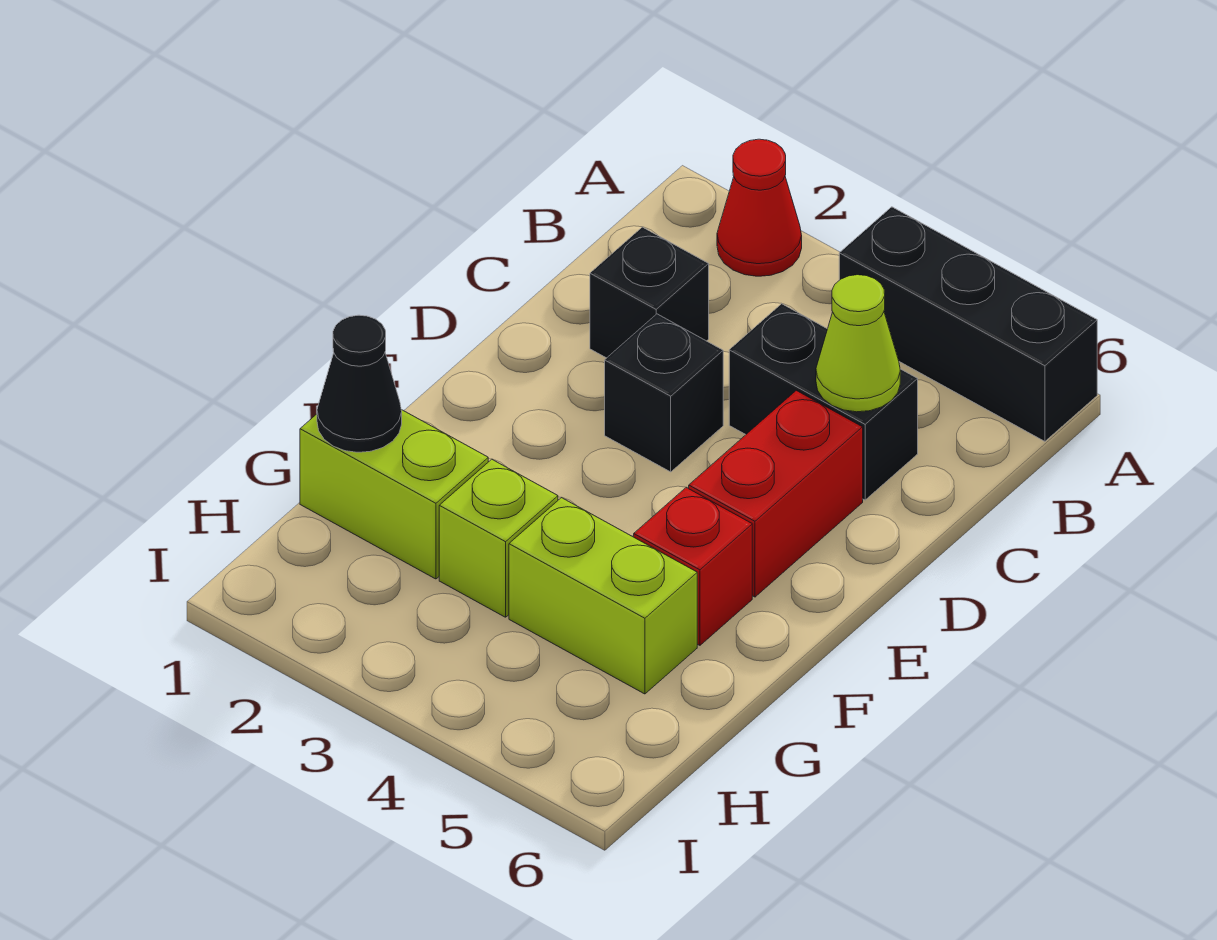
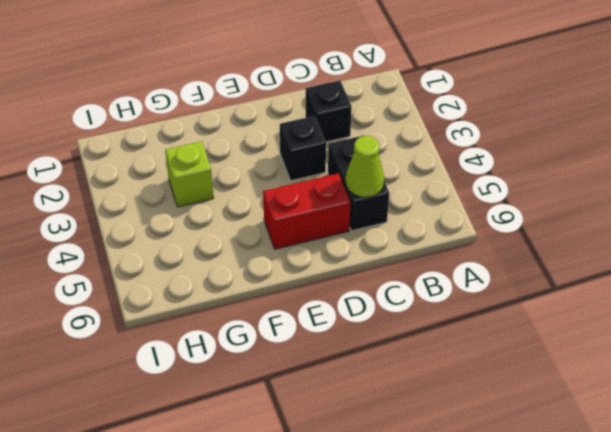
none -> red 1x1 cone [717,139,802,276]
none -> black 1x3 brick [839,207,1097,441]
none -> red 1x1 brick [634,487,752,645]

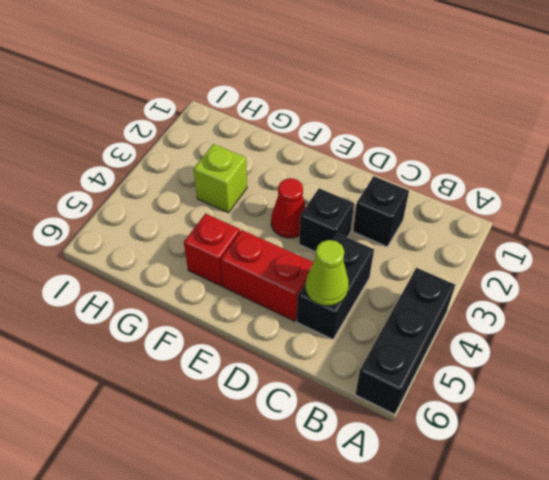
red 1x1 cone [271,178,306,238] -> red 1x1 cone moved to [717,139,802,276]
none -> lime 1x2 brick [300,410,488,579]
none -> lime 1x2 brick [509,498,697,694]
none -> black 1x1 cone [317,315,402,452]

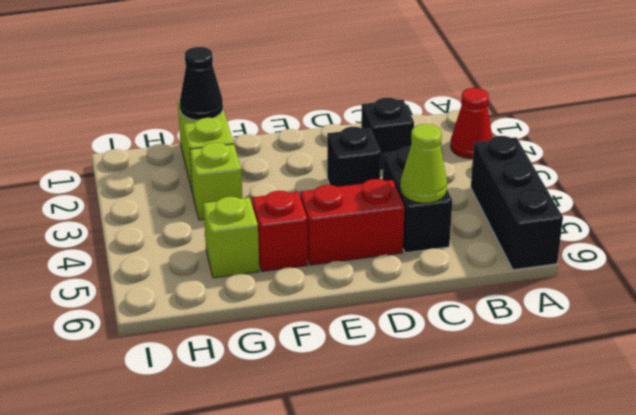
lime 1x1 brick [203,197,259,278] -> lime 1x2 brick [509,498,697,694]

